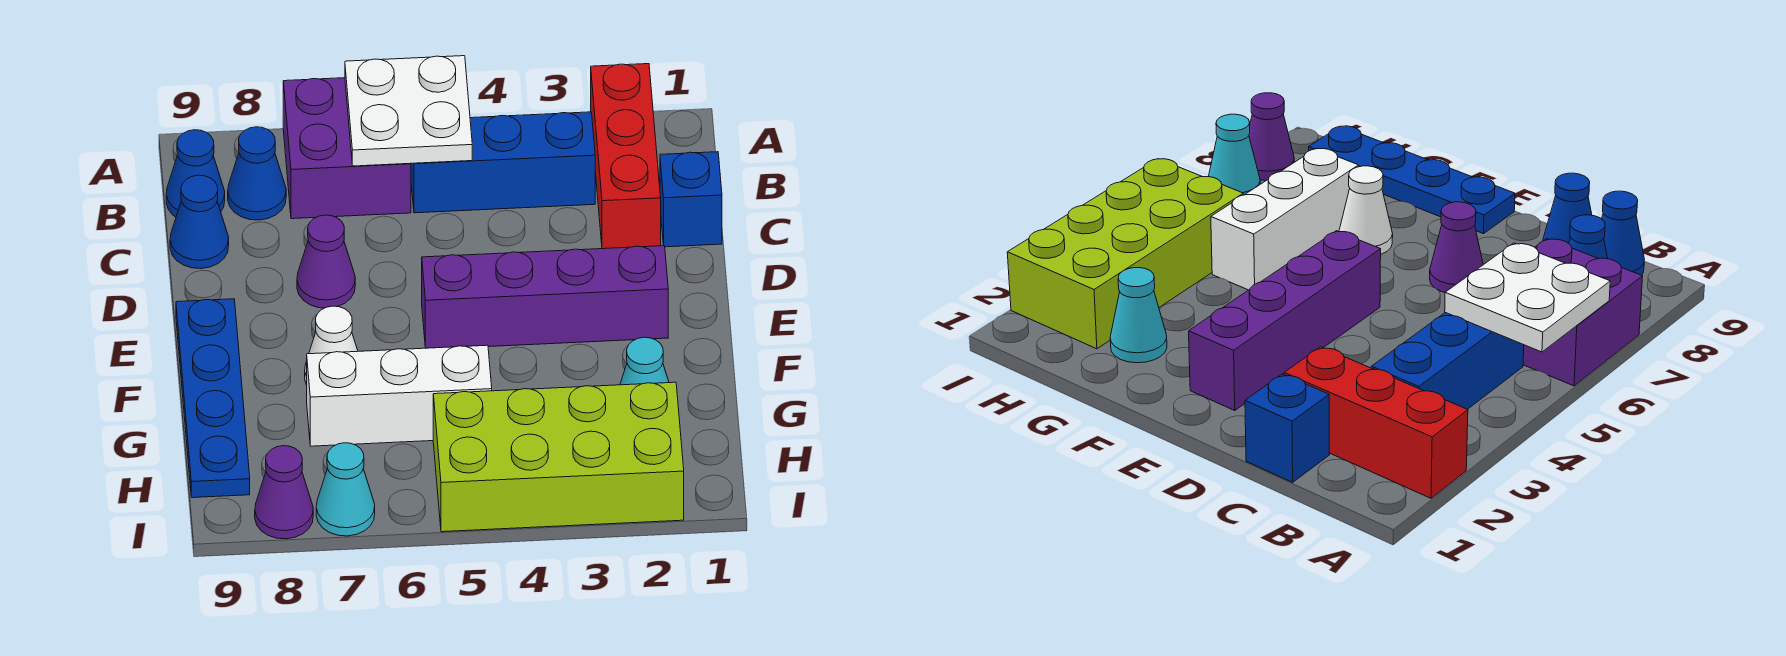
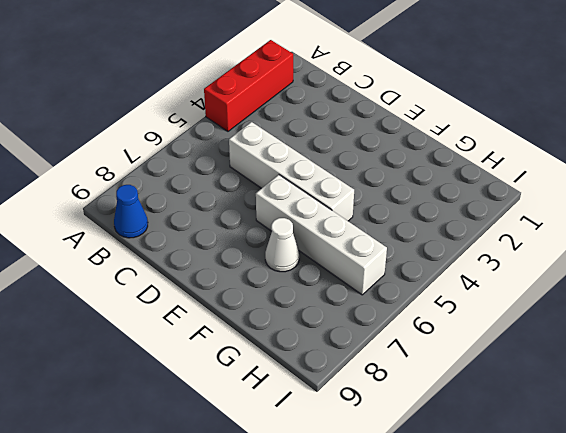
red 1x3 brick [204,40,293,131] -> red 1x3 brick turned to [591,64,661,249]
white 1x4 brick [229,122,354,221] -> purple 1x4 brick [422,245,668,348]
white 1x4 brick [256,175,387,295] -> white 1x3 brick [307,345,492,446]
none -> purple 2x2 brick [283,78,411,219]
none -> blue 1x3 brick [411,112,595,213]
none -> blue 1x1 cone [228,127,286,220]

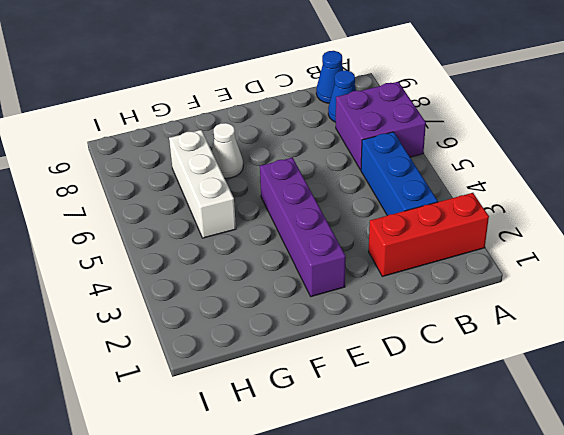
none -> blue 1x1 brick [660,152,722,247]
none -> blue 1x1 cone [170,175,229,269]
none -> purple 1x1 cone [297,215,355,308]

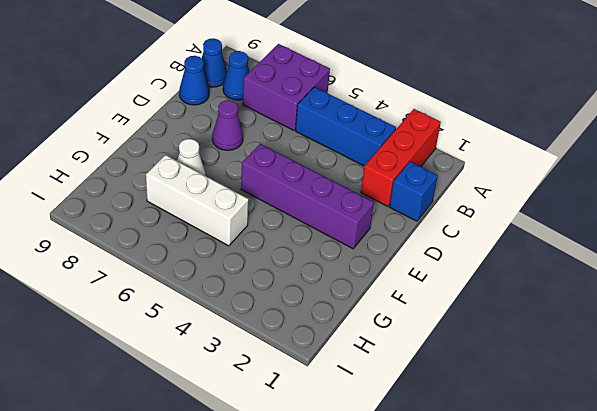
none -> blue 1x4 plate [176,299,250,498]
none -> cyan 1x1 cone [620,337,669,385]
none -> lime 2x4 brick [433,382,684,532]

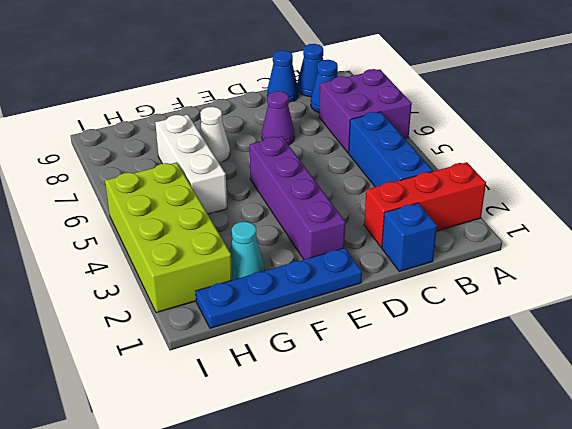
blue 1x4 plate [196,248,362,328] -> blue 1x4 plate moved to [176,299,250,498]
none -> cyan 1x1 cone [316,443,375,536]
none -> purple 1x1 cone [255,446,313,539]
none -> white 2x2 plate [345,56,472,166]

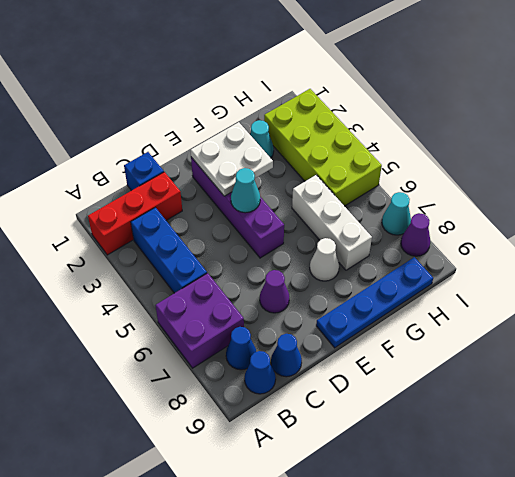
white 2x2 plate [190,122,273,196] -> white 2x2 plate moved to [345,56,472,166]
cyan 1x1 cone [231,168,260,213] -> none

